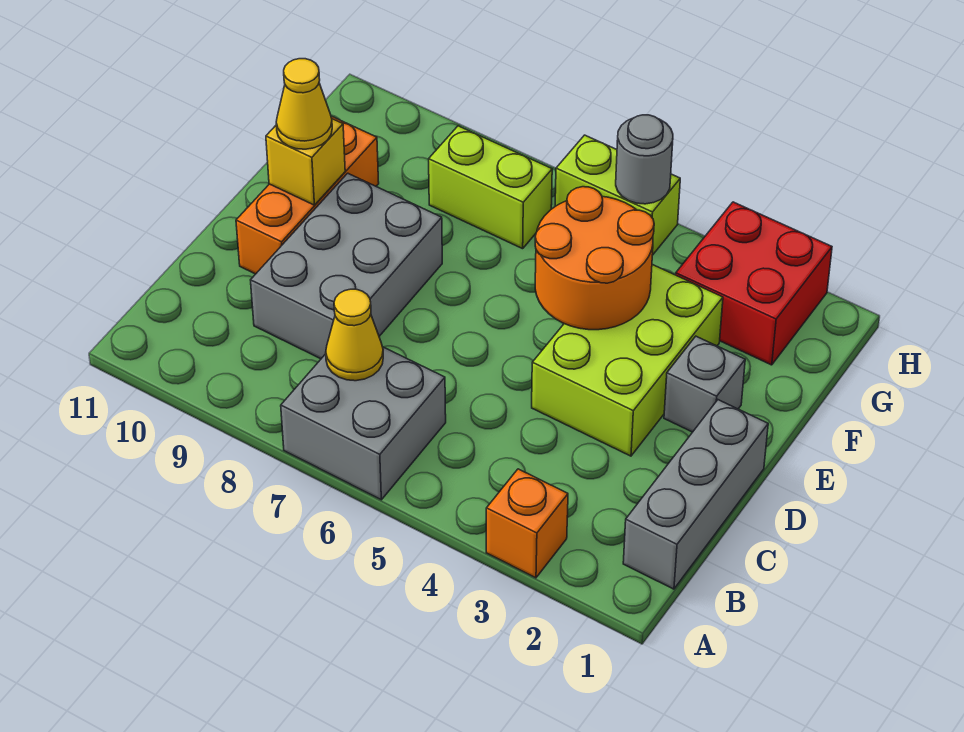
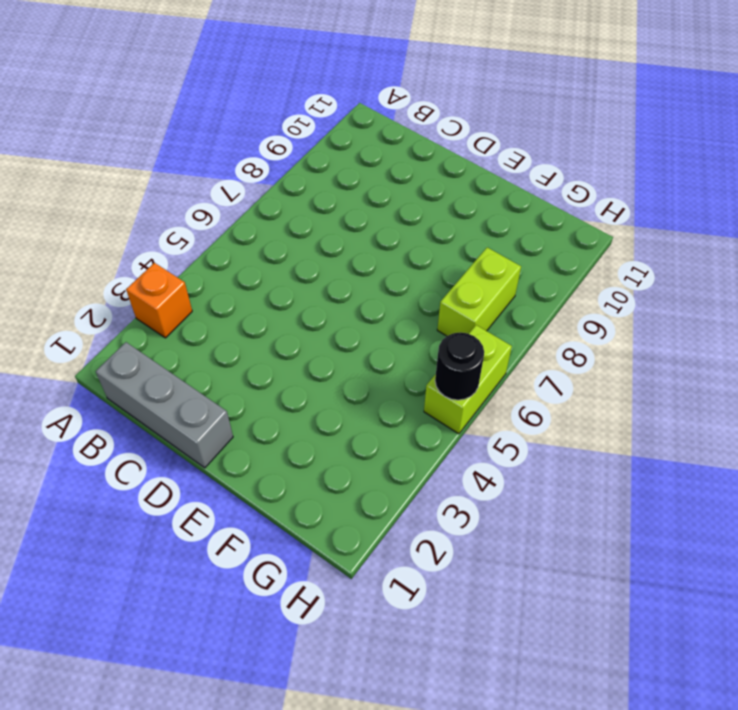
black 1x1 round brick [435,332,484,400] -> grey 1x1 round brick [616,115,673,204]
none -> grey 2x2 brick [281,347,446,500]
none -> grey 2x3 brick [251,173,442,359]
none -> lime 2x3 brick [532,265,723,456]

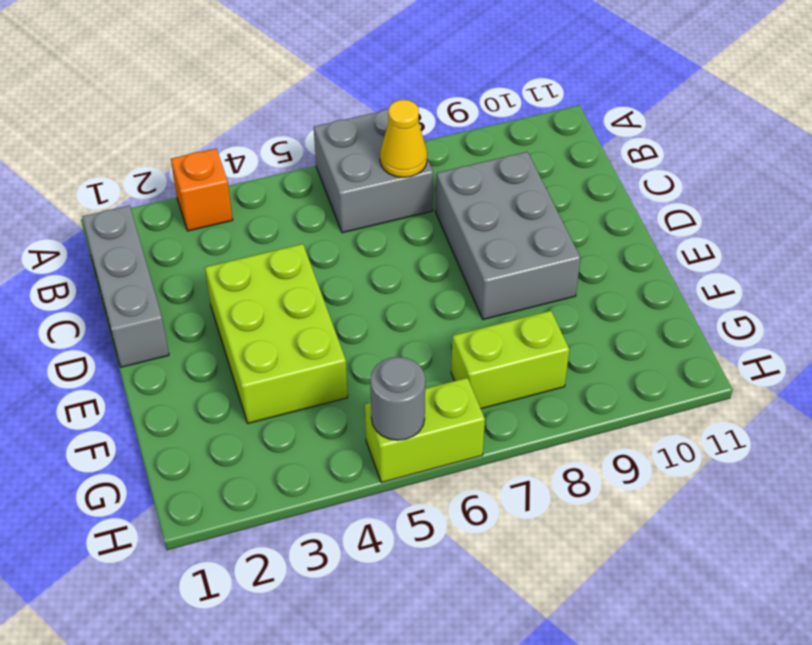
none -> orange 1x3 brick [236,117,379,274]
none -> grey 1x1 brick [664,336,745,432]
none -> red 2x2 brick [676,202,832,365]

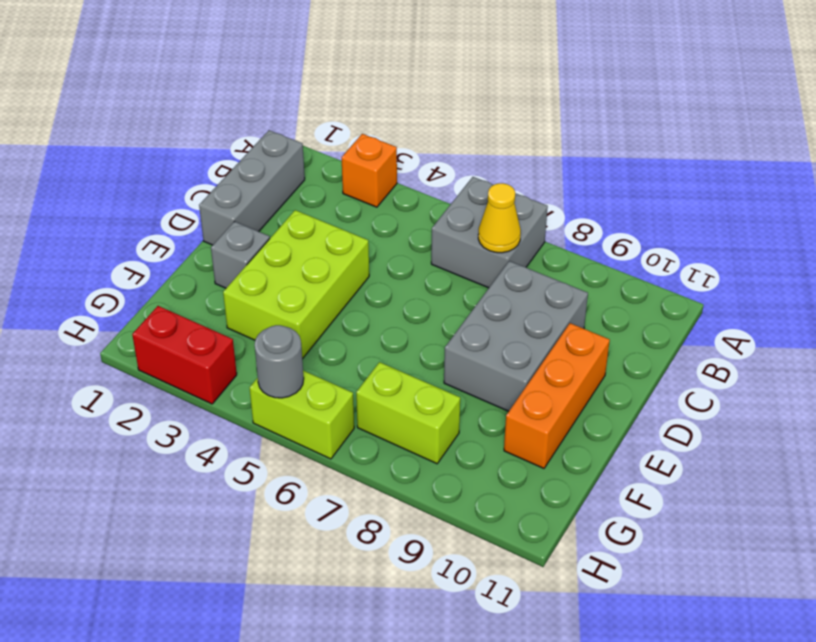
red 1x2 brick [132,306,237,404] -> red 2x2 brick [676,202,832,365]
none -> orange 2x2 round brick [535,187,654,330]
none -> yellow 1x1 brick [266,119,345,205]
none -> yellow 1x1 cone [276,59,332,149]

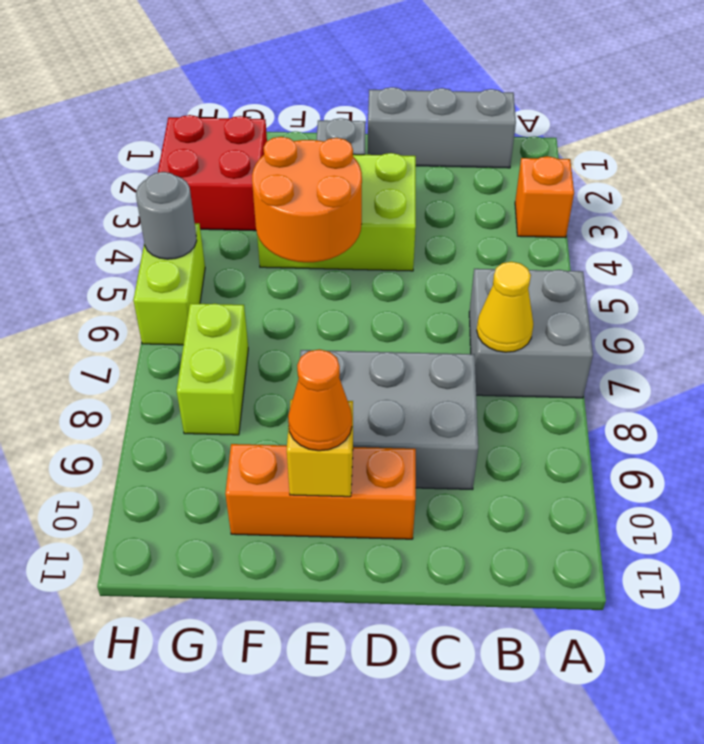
orange 1x1 cone [288,349,352,451] -> yellow 1x1 cone [276,59,332,149]

